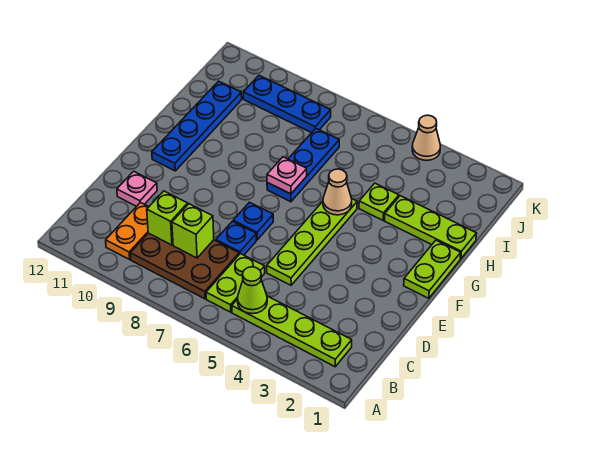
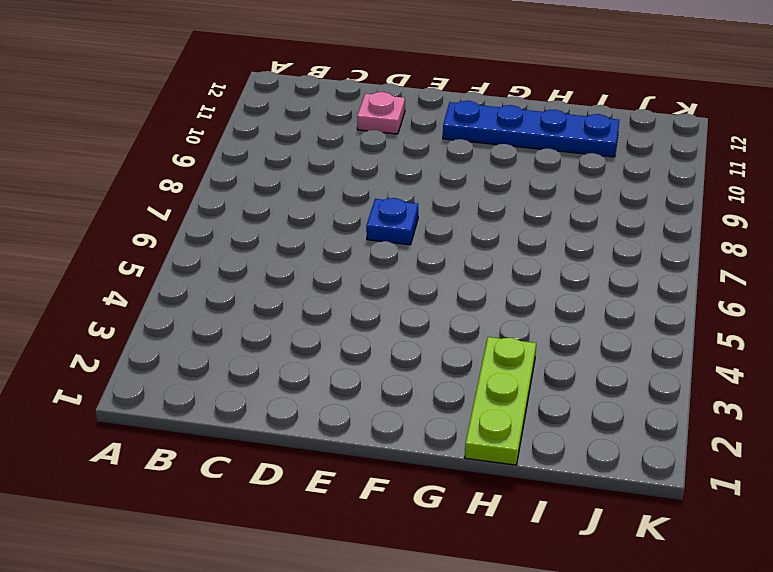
none -> lime 1x4 plate [232,296,352,367]
none -> lime 1x2 plate [206,254,265,312]
none -> brown 2x3 plate [130,233,239,299]

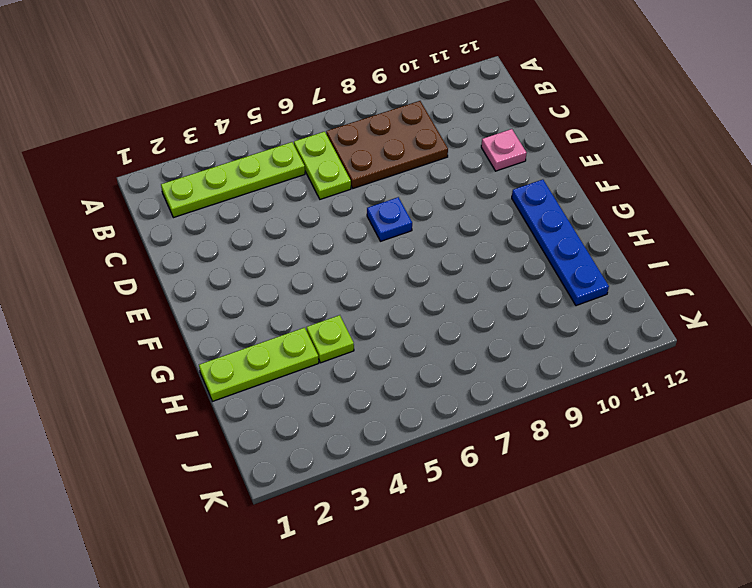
none -> orange 1x2 plate [106,202,148,259]
none -> lime 1x4 plate [267,199,357,285]
none -> blue 1x1 plate [216,221,256,255]

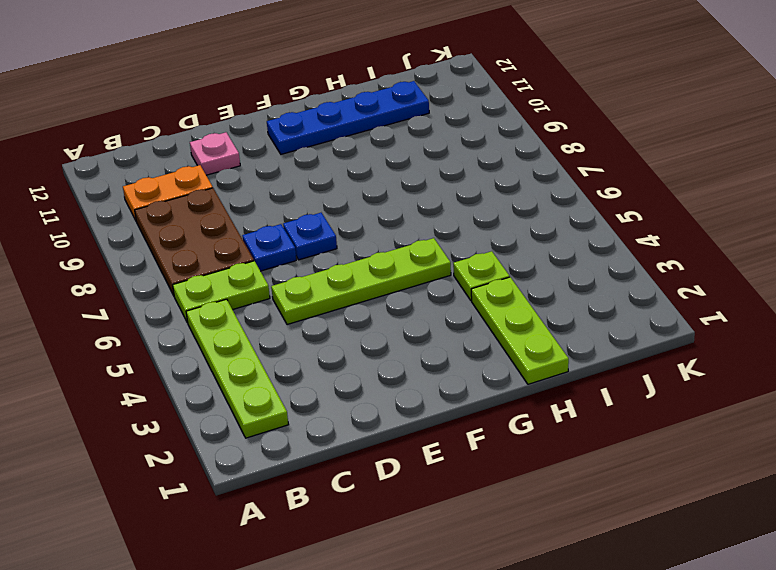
none -> lime 1x2 plate [404,240,461,298]
none -> blue 1x3 plate [267,128,339,202]
none -> blue 1x3 plate [243,75,331,133]

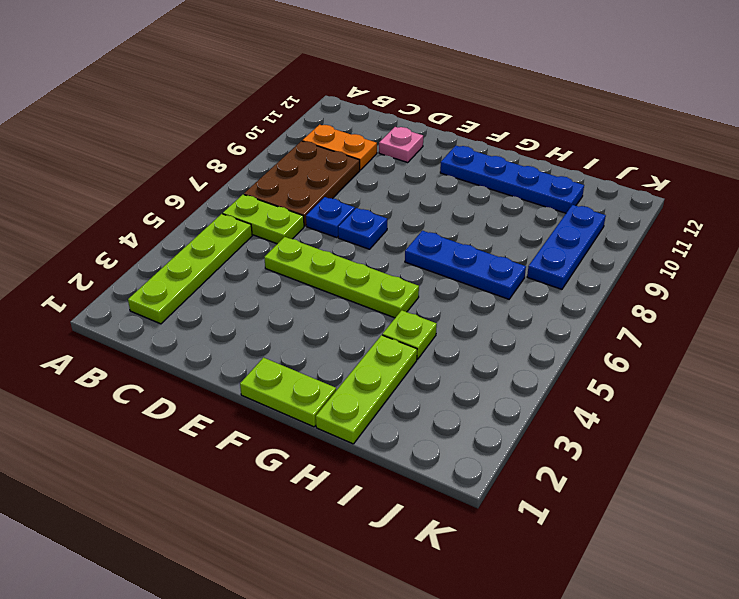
none -> tan 1x1 cone [412,115,440,160]
none -> lime 1x1 cone [238,267,267,314]
none -> lime 1x1 brick [172,204,214,258]

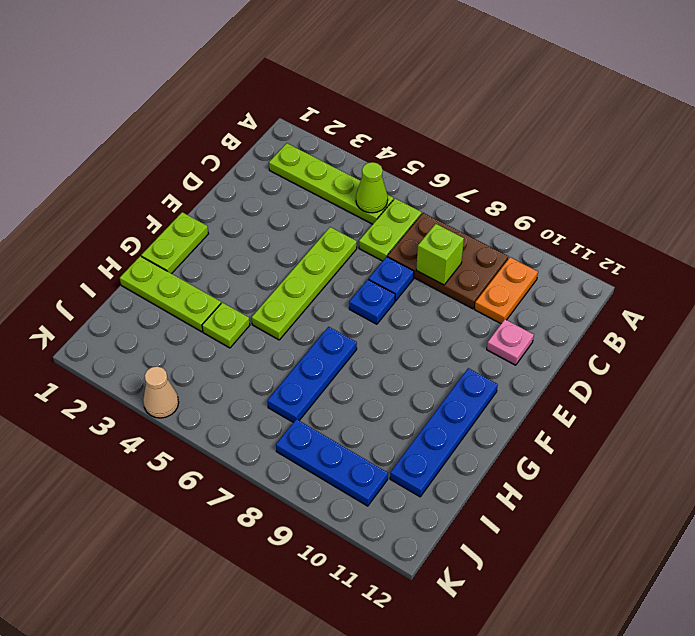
none -> lime 1x1 brick [147,191,188,245]
none -> tan 1x1 cone [323,169,352,215]
none -> pink 1x1 plate [267,157,307,194]

